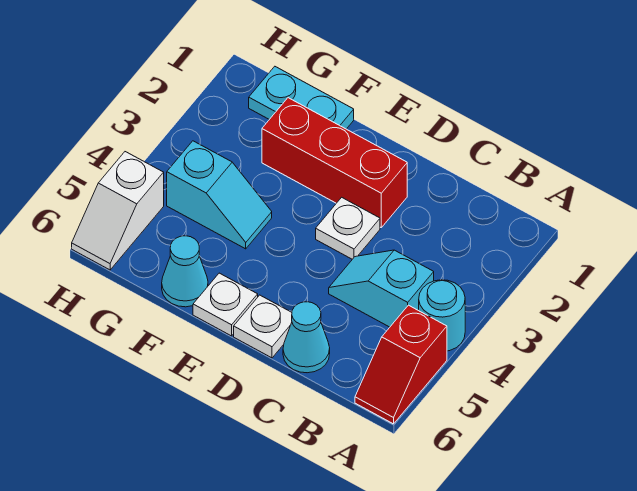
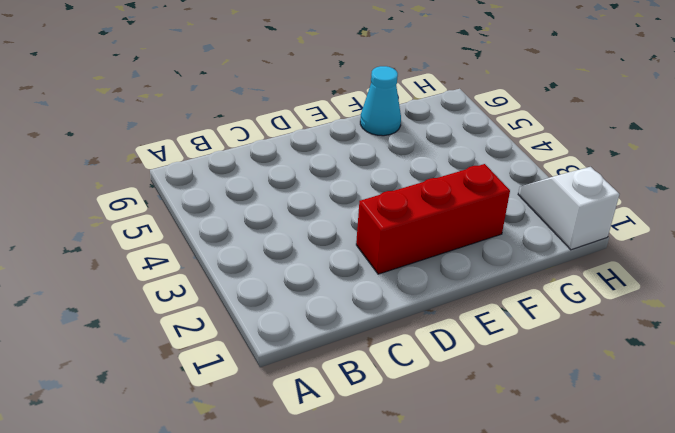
white 1x2 slope [518,167,619,250] -> white 1x2 slope moved to [72,152,164,270]
none -> cyan 1x1 round brick [419,280,465,351]
none -> red 1x2 slope [355,305,447,424]
none -> cyan 1x2 slope [329,250,434,327]

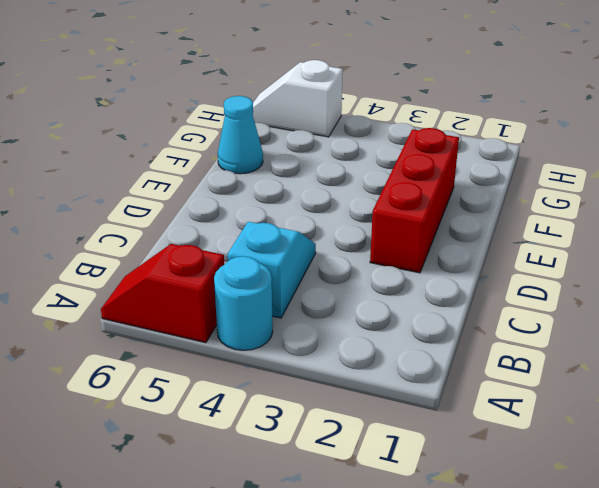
none -> cyan 1x1 cone [283,302,330,373]
none -> white 1x1 plate [316,197,380,259]
none -> white 1x1 plate [234,295,292,358]

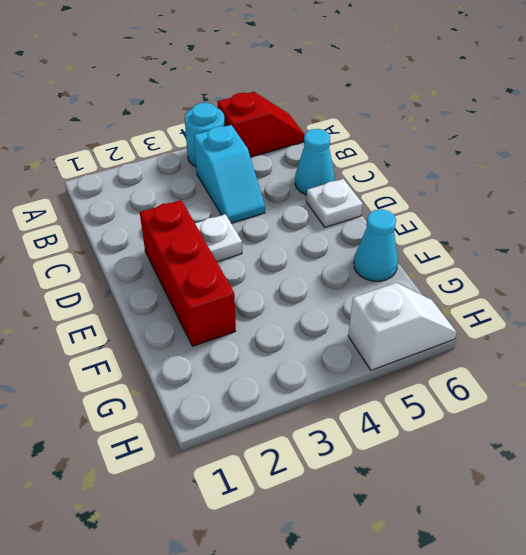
none -> white 1x1 plate [193,273,258,336]
none -> cyan 1x2 plate [249,67,354,129]
none -> cyan 1x2 slope [167,141,272,249]

